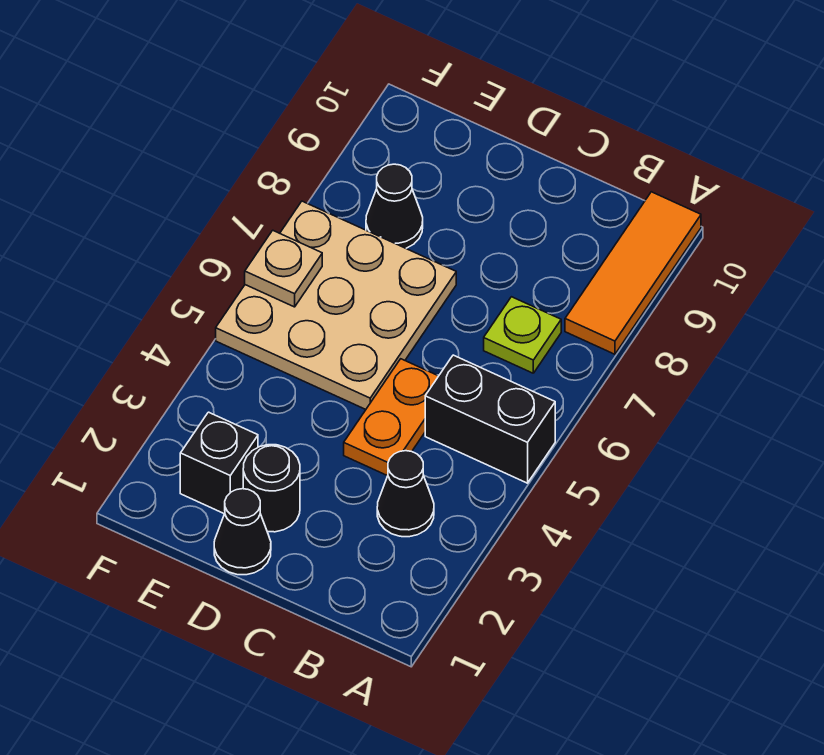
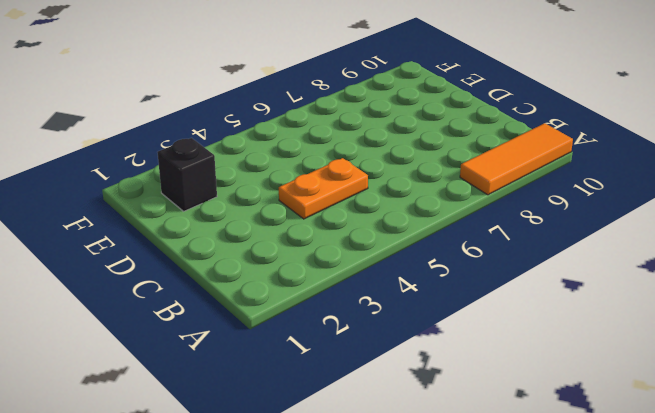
none -> black 1x2 brick [425,355,555,483]
none -> black 1x1 cone [377,451,434,537]

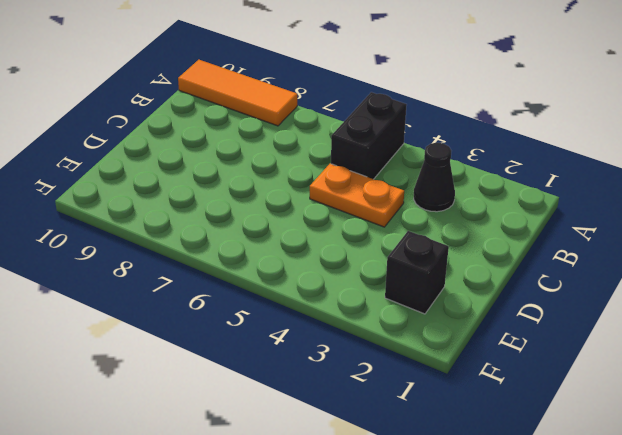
none -> lime 1x1 plate [484,297,561,373]
none -> black 1x1 cone [214,489,271,575]

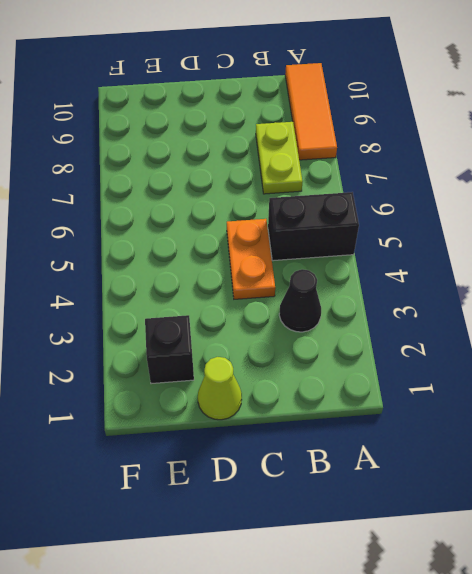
lime 1x2 plate [256,122,303,194] -> lime 1x1 plate [484,297,561,373]
lime 1x1 cone [198,357,242,420] -> black 1x1 cone [214,489,271,575]
none -> black 1x1 round brick [243,445,300,532]
none -> tan 3x3 plate [216,201,456,409]

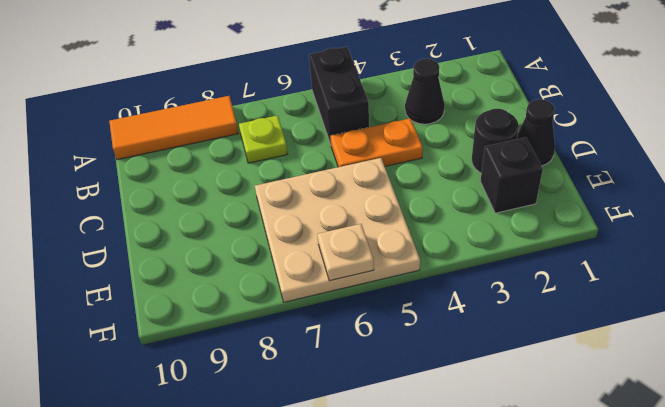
none -> black 1x1 cone [366,164,423,248]

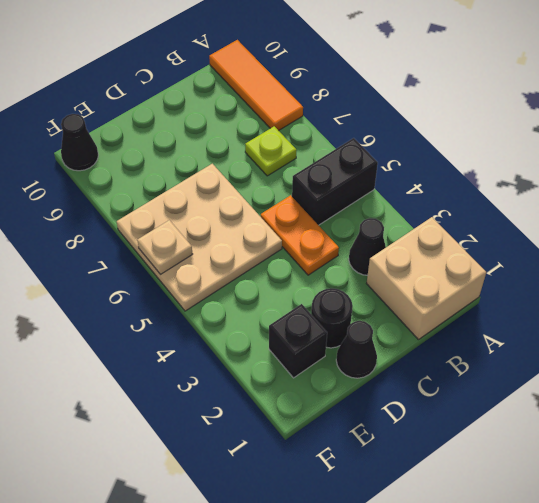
tan 2x2 brick [367,217,486,340] -> none
black 1x1 cone [61,114,98,171] -> black 1x1 cone moved to [366,164,423,248]

